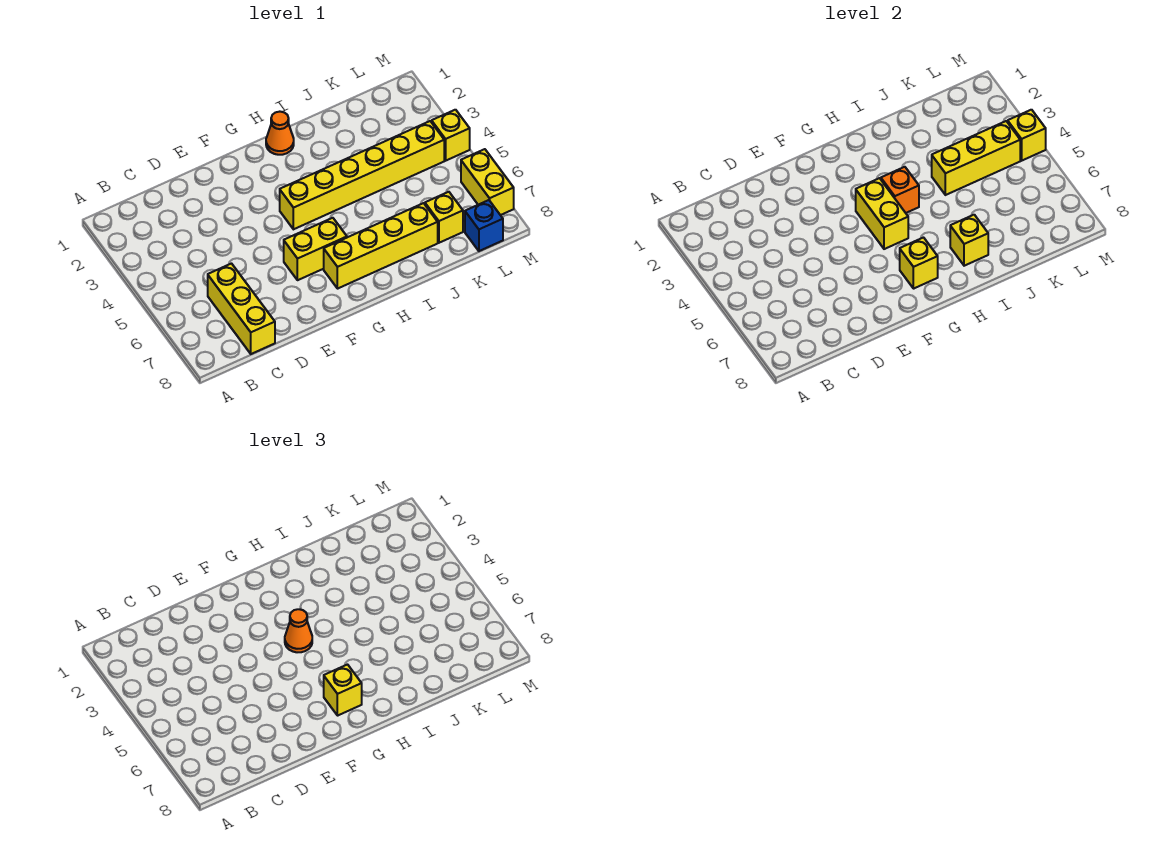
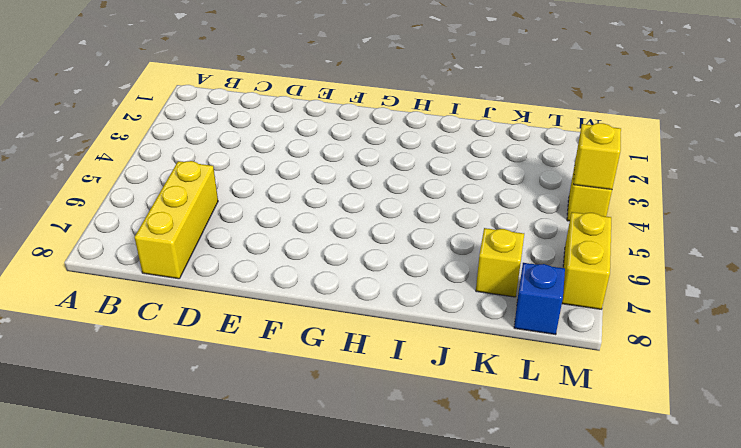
none -> yellow 1x2 brick [284,218,347,280]
none -> yellow 1x6 brick [280,121,444,229]
none -> yellow 1x4 brick [324,203,438,289]

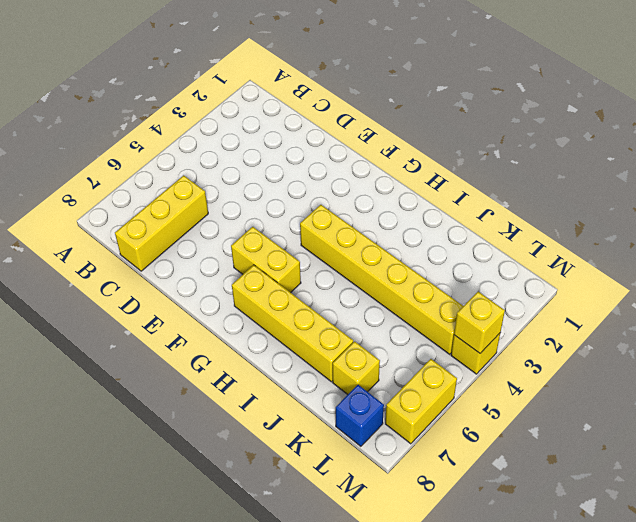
none -> orange 1x1 cone [266,112,294,155]
none -> yellow 1x2 brick [856,178,908,249]
none -> yellow 1x1 brick [900,238,938,289]

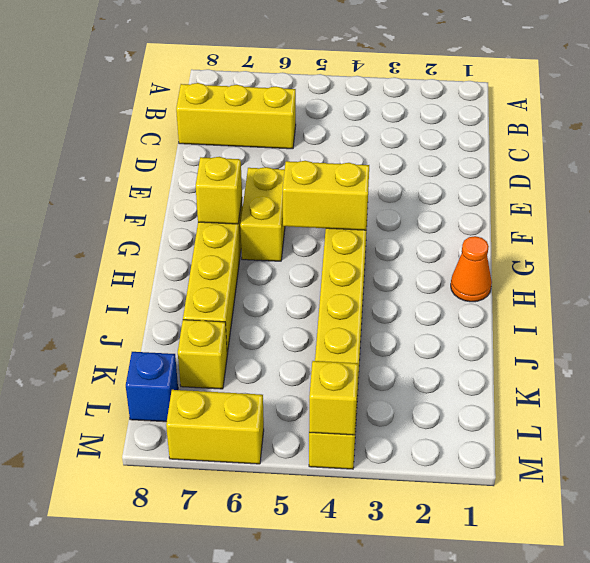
none -> orange 1x1 brick [881,167,919,213]
none -> yellow 1x1 brick [950,215,988,266]
none -> yellow 1x3 brick [932,121,1020,195]

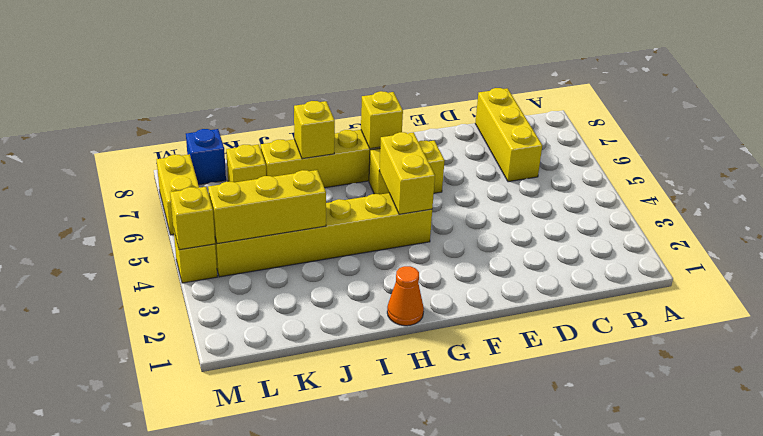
none -> orange 1x1 brick [881,167,919,213]
none -> orange 1x1 cone [285,609,312,652]
none -> yellow 1x1 brick [324,665,362,716]

